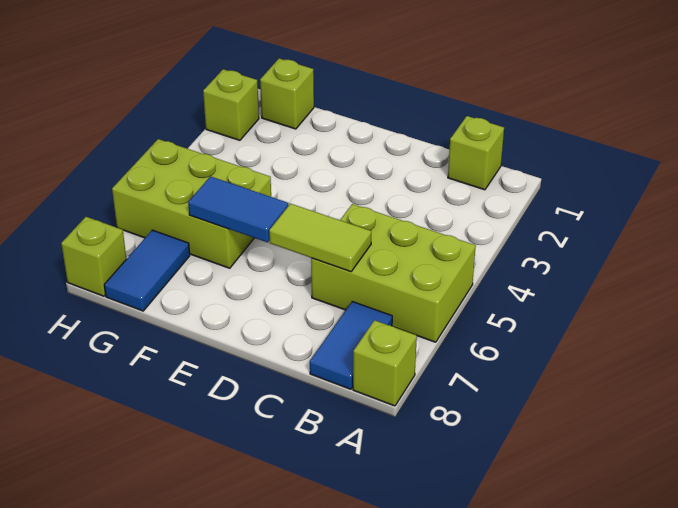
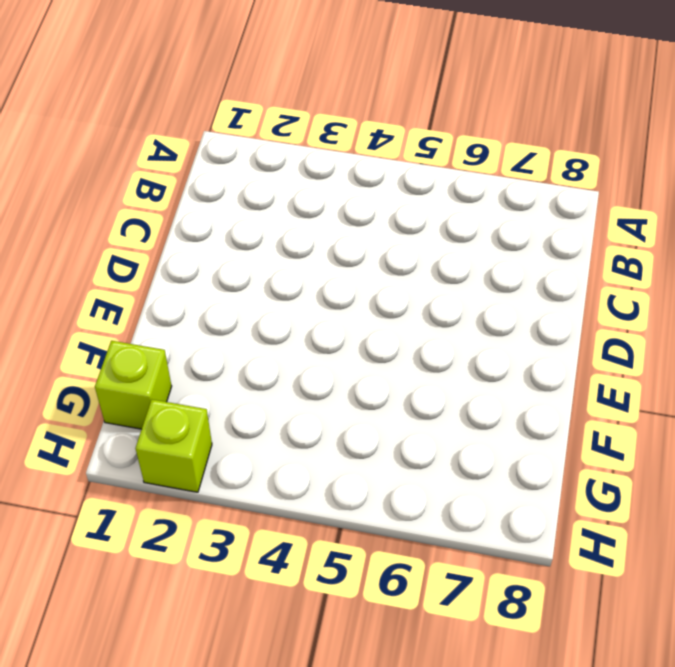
none -> lime 2x3 brick [311,204,476,342]
none -> lime 1x1 brick [353,320,417,406]

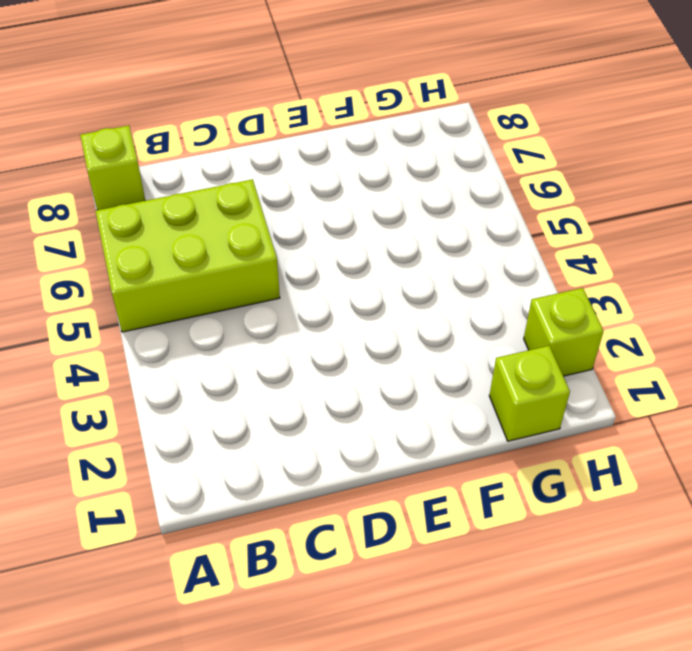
none -> lime 1x1 brick [448,116,504,190]
none -> blue 1x2 tile [310,302,392,389]

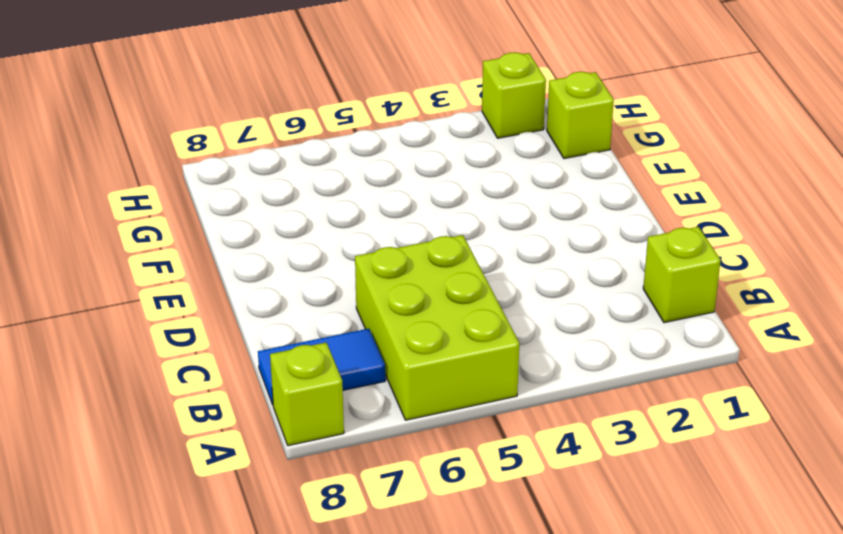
none -> lime 2x3 brick [112,139,271,268]
none -> blue 1x2 tile [104,230,190,311]

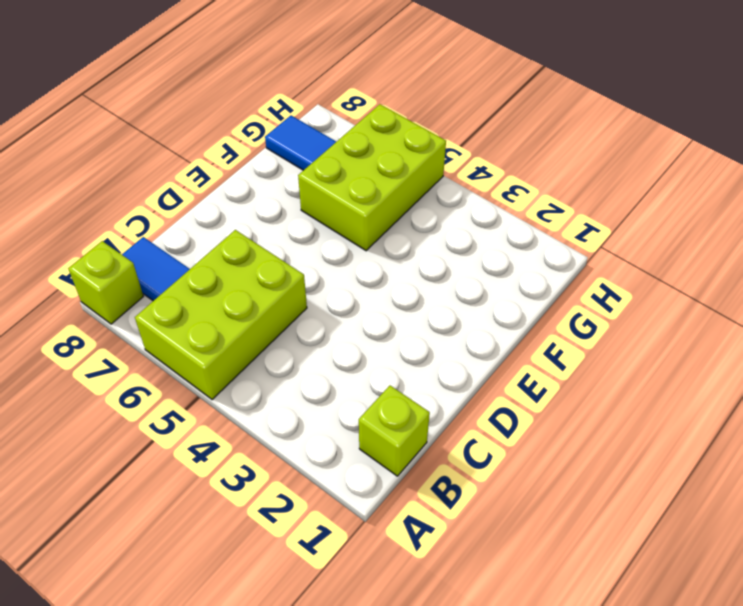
none -> lime 1x1 brick [260,59,314,129]
none -> lime 1x1 brick [203,69,259,140]

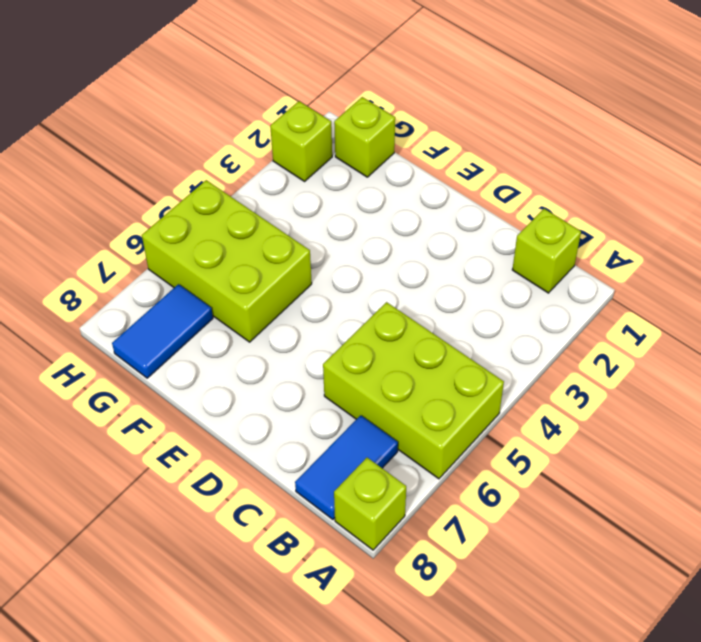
none -> lime 1x1 brick [61,217,126,296]
none -> lime 1x2 tile [269,204,371,272]

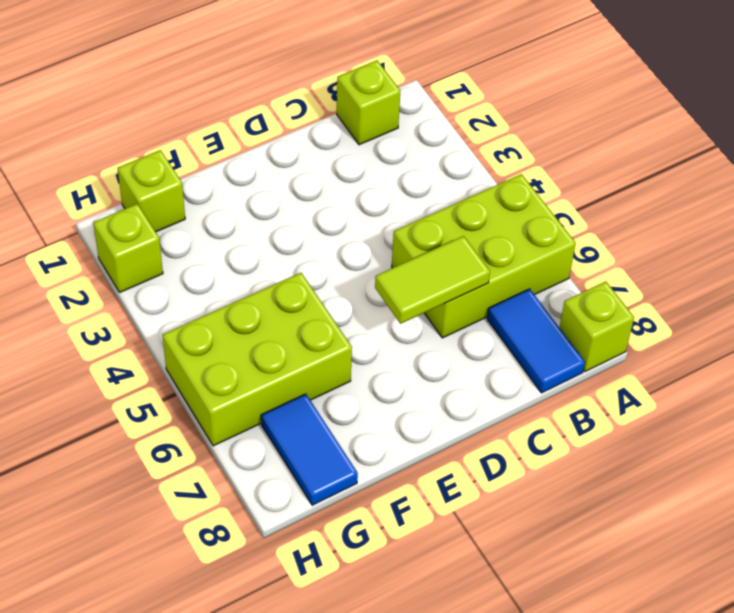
none -> lime 1x1 brick [61,217,126,296]
none -> blue 1x2 tile [188,176,288,242]

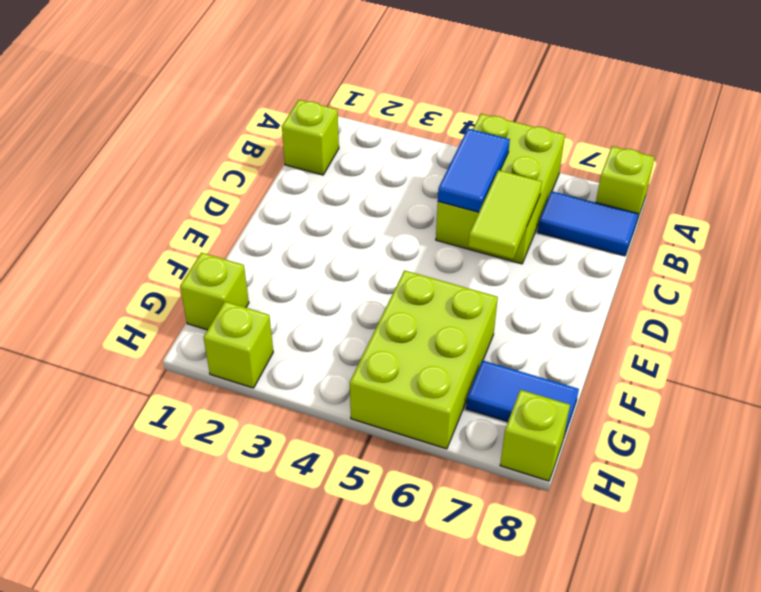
blue 1x2 tile [438,129,510,212] -> blue 1x2 tile moved to [188,176,288,242]

